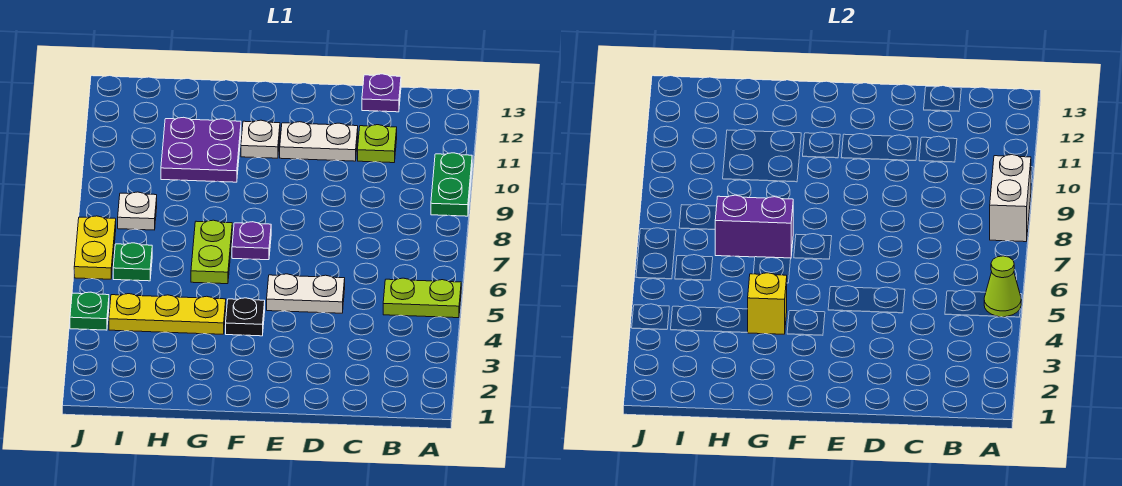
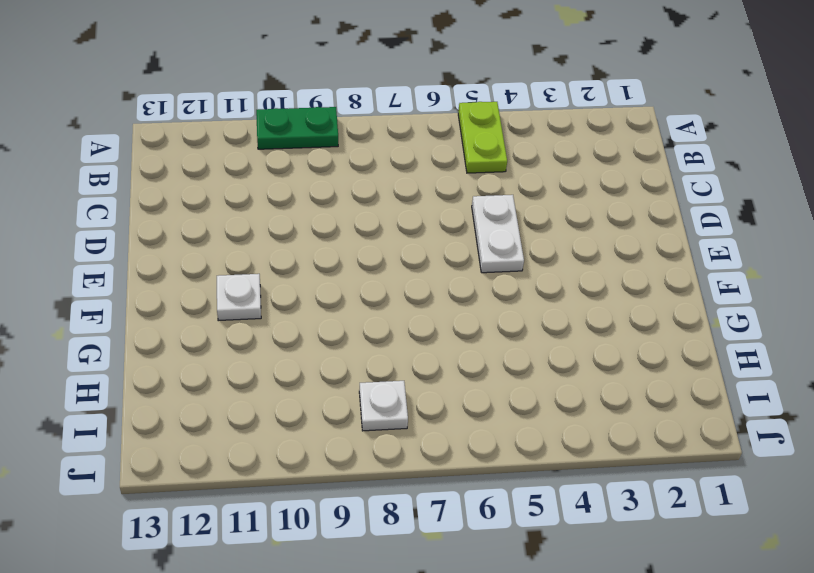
none -> lime 1x1 plate [358,125,397,163]
none -> purple 1x1 plate [362,74,401,112]
none -> white 1x2 plate [280,122,358,161]

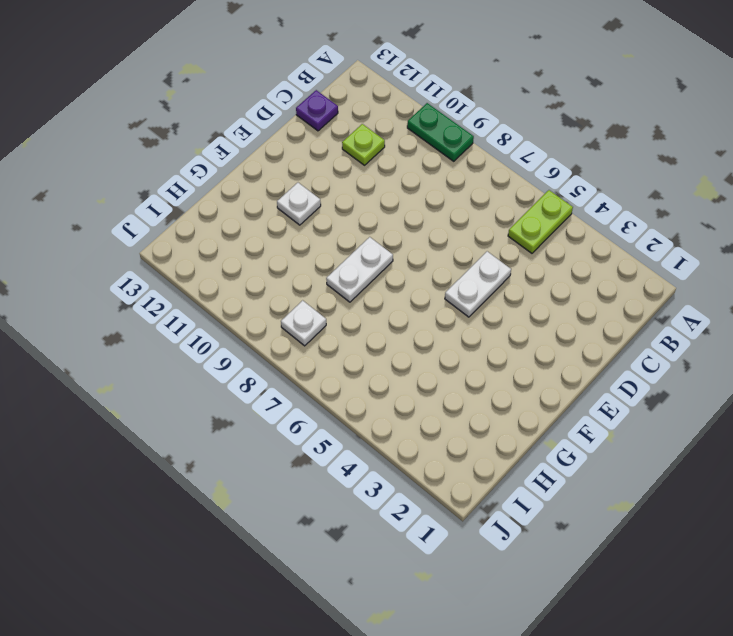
white 1x2 plate [326,237,393,302] -> white 1x2 plate moved to [280,122,358,161]
none -> black 1x1 plate [226,298,265,336]
none -> purple 1x1 plate [232,222,271,260]
none -> yellow 1x3 plate [109,294,226,334]

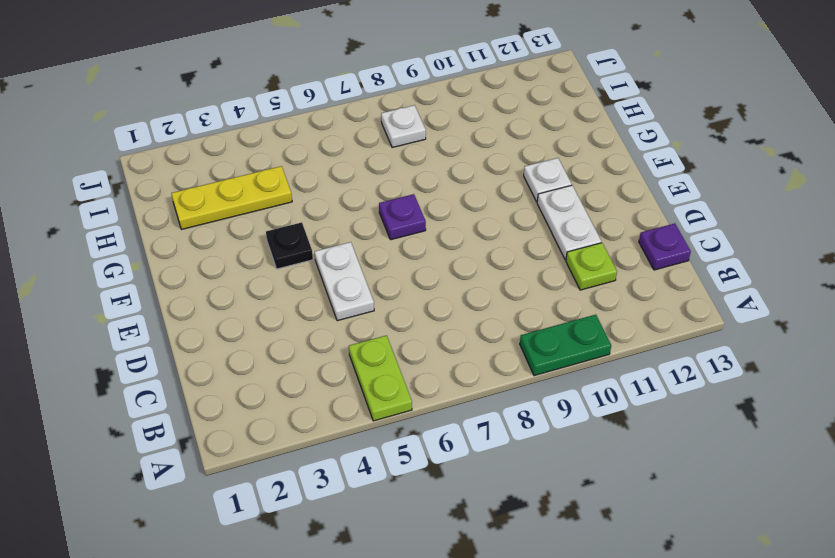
yellow 1x3 plate [171,166,292,230] -> yellow 1x3 plate turned to [109,294,226,334]
none -> lime 1x2 plate [191,220,232,284]
none -> purple 2x2 plate [161,117,241,182]
none -> green 1x1 plate [113,243,152,281]

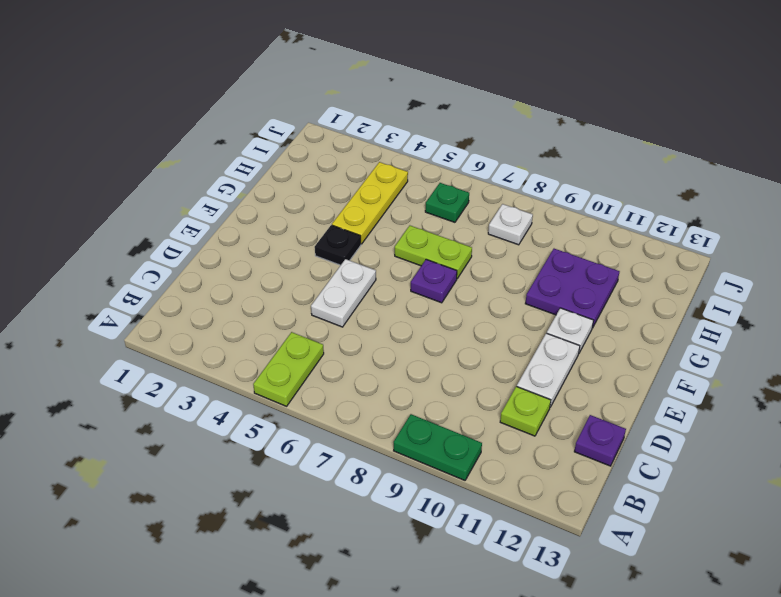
none -> green 1x1 plate [70,292,109,330]
none -> yellow 1x2 plate [74,216,116,279]
none -> lime 1x1 cone [984,256,1021,317]

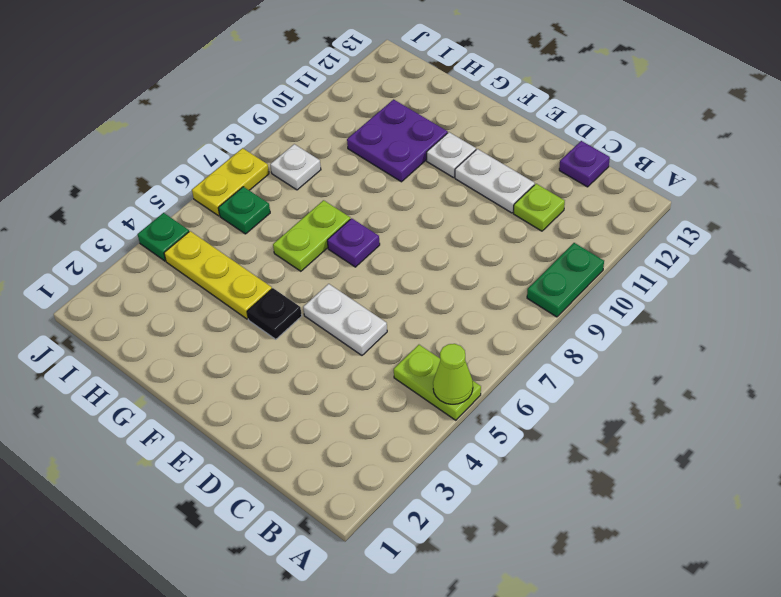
none -> white 1x2 brick [990,155,1031,242]
none -> yellow 1x1 brick [747,273,787,334]
none -> purple 1x2 brick [715,195,793,258]

